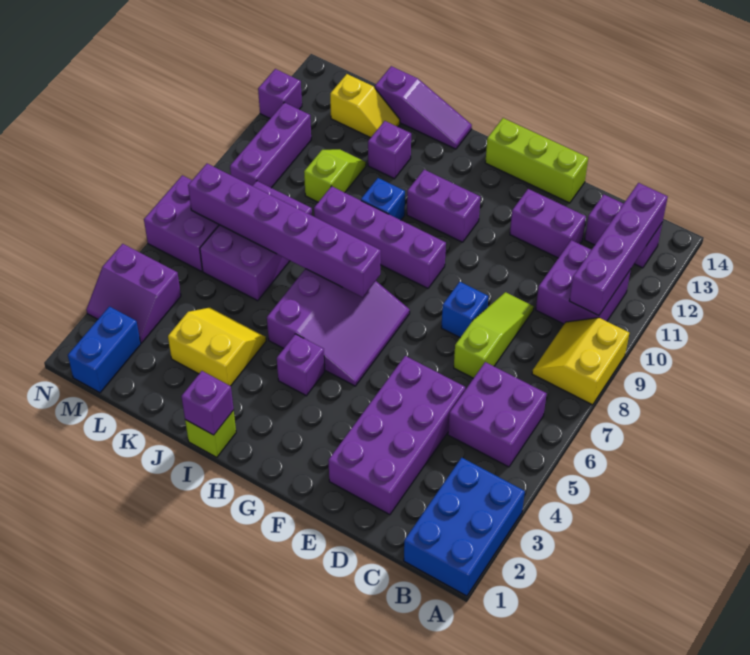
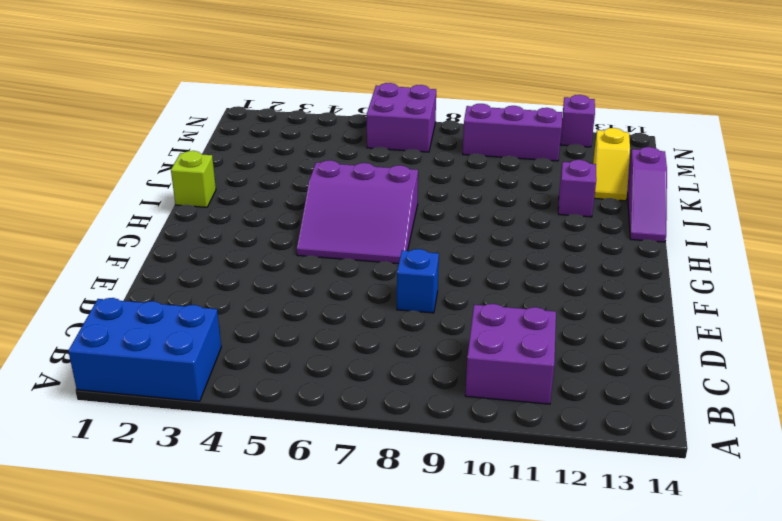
none -> yellow 2x2 slope [532,318,629,405]
none -> purple 2x2 brick [448,362,547,467]
none -> purple 1x2 brick [585,194,662,268]
none -> purple 2x4 brick [328,356,465,515]

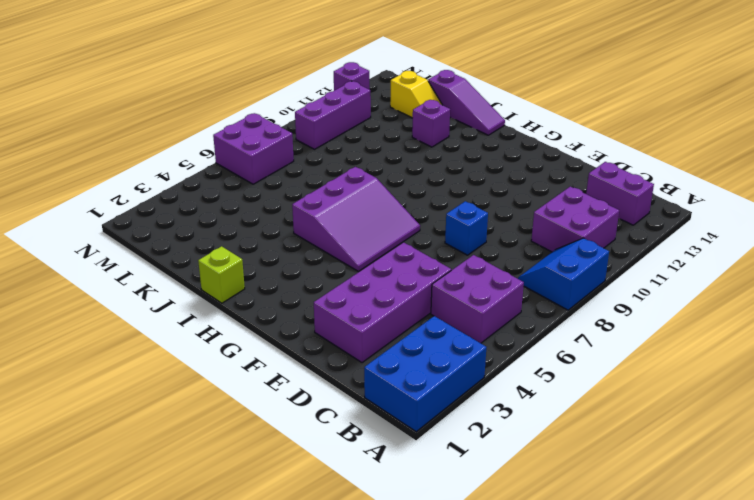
blue 2x2 slope [518,238,609,310] -> yellow 2x2 slope [532,318,629,405]
none -> lime 1x3 slope [454,292,534,378]
none -> purple 1x2 brick [510,189,586,258]
none -> lime 1x3 brick [485,118,588,203]
none -> purple 1x4 brick [314,186,446,288]

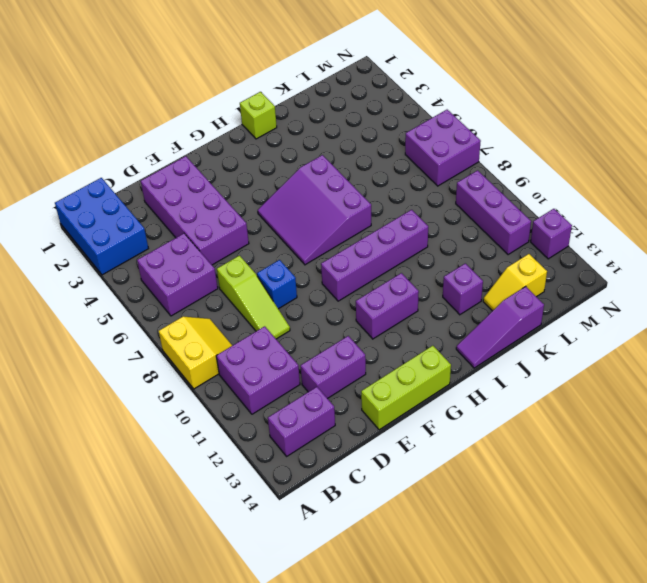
none -> purple 1x1 brick [277,334,325,396]
none -> blue 1x1 brick [361,178,405,220]
none -> yellow 2x2 slope [168,307,266,386]
none -> purple 2x3 brick [200,181,312,301]

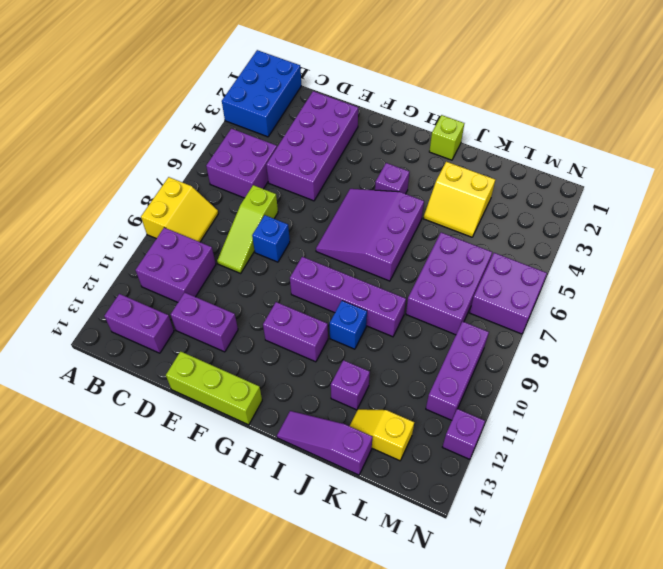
none -> lime 1x2 slope [304,149,366,202]
none -> blue 1x2 brick [68,306,141,393]
none -> purple 2x2 slope [86,244,181,343]
none -> purple 1x4 brick [569,183,668,316]

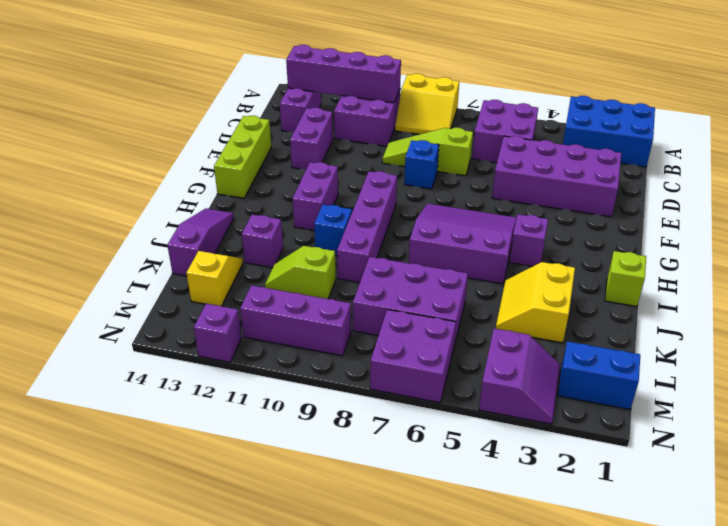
none -> purple 1x6 brick [188,164,381,297]
none -> purple 1x1 brick [181,371,234,435]

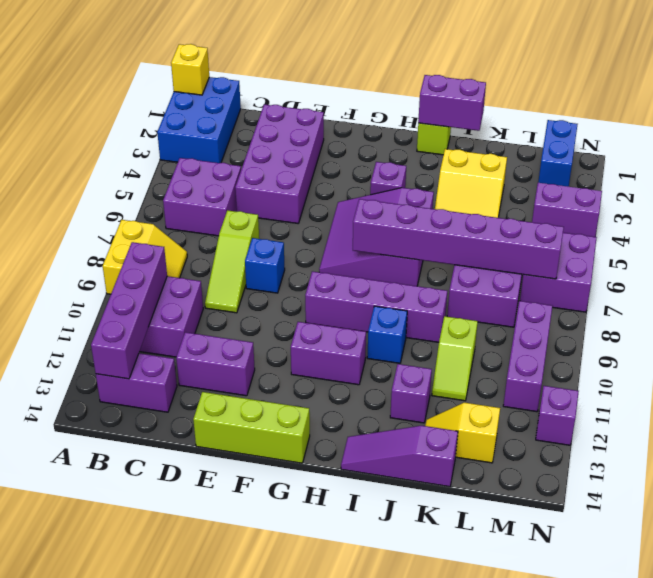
yellow 1x1 brick [171,44,209,95] -> none
purple 1x2 brick [418,75,486,131] -> purple 1x1 brick [181,371,234,435]

